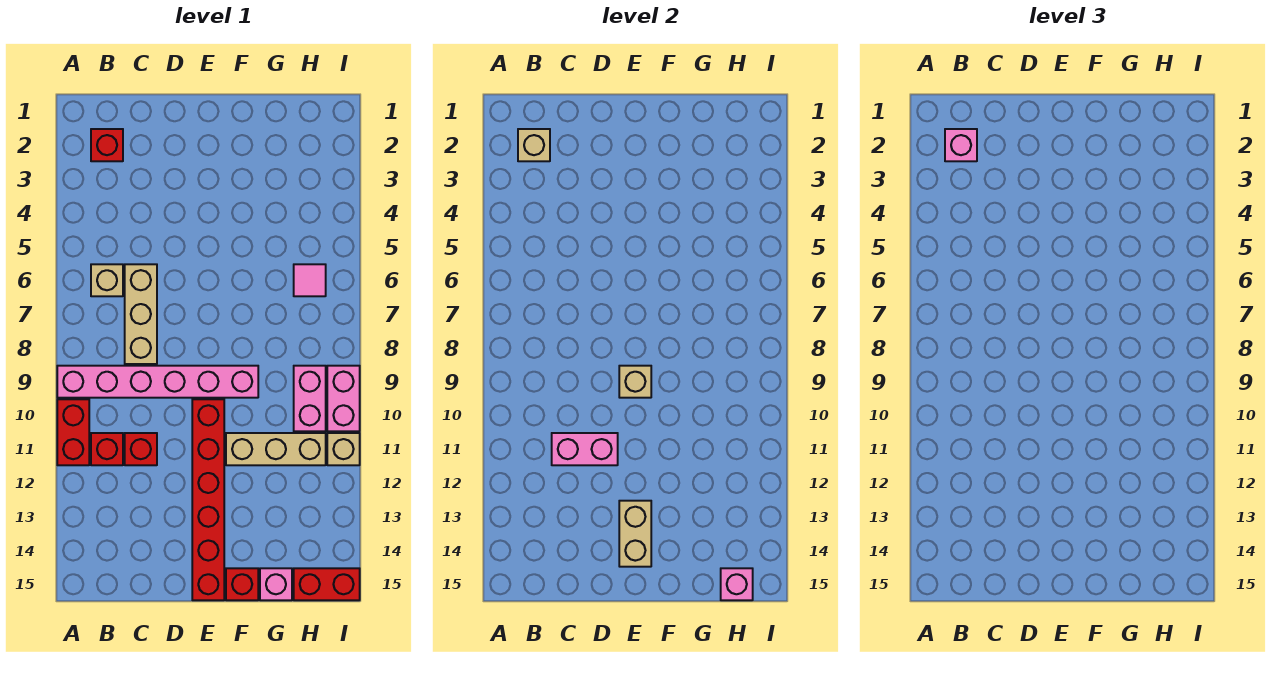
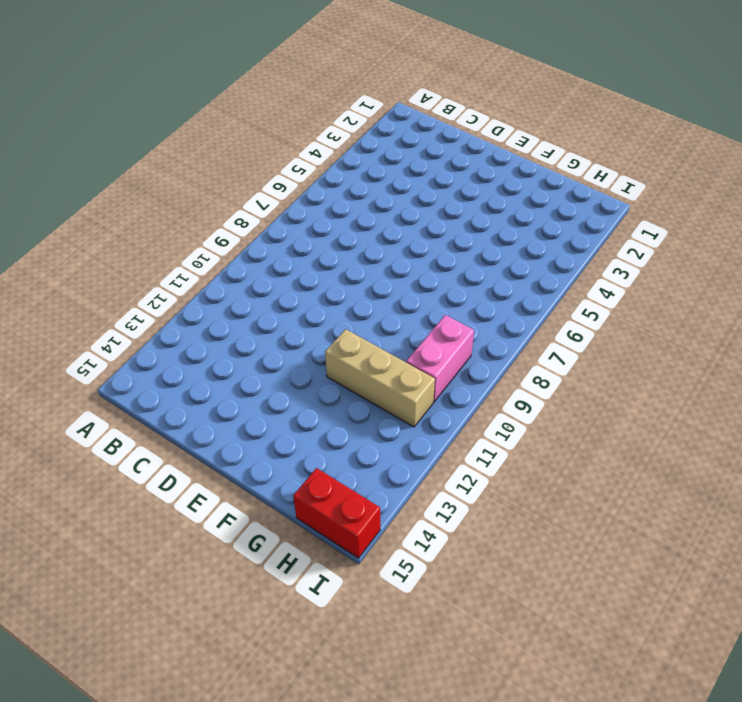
none -> pink 1x6 brick [57,366,258,398]
none -> red 1x2 brick [57,399,89,465]
none -> red 1x1 brick [91,129,123,161]

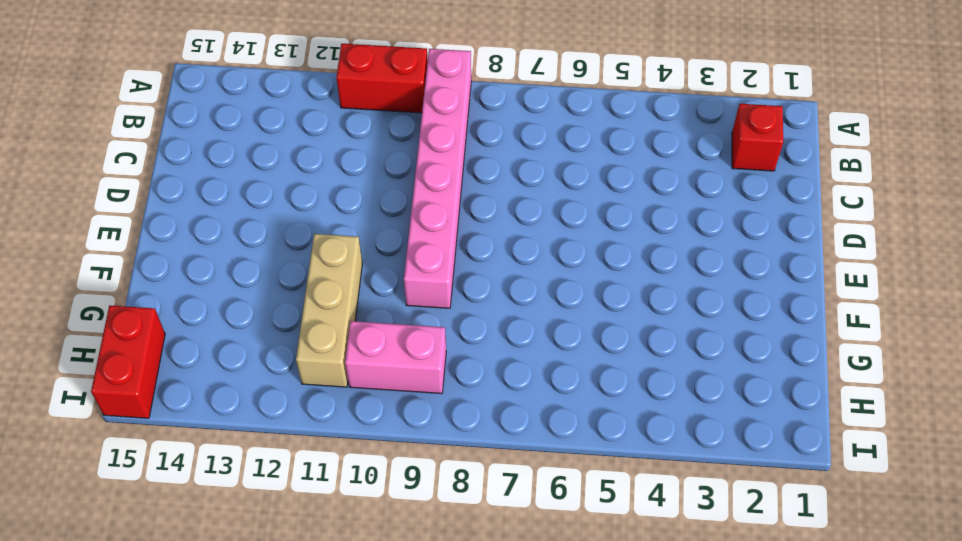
none -> tan 1x1 brick [91,264,123,296]
none -> red 1x1 brick [91,433,123,465]
none -> tan 1x3 brick [125,264,157,364]

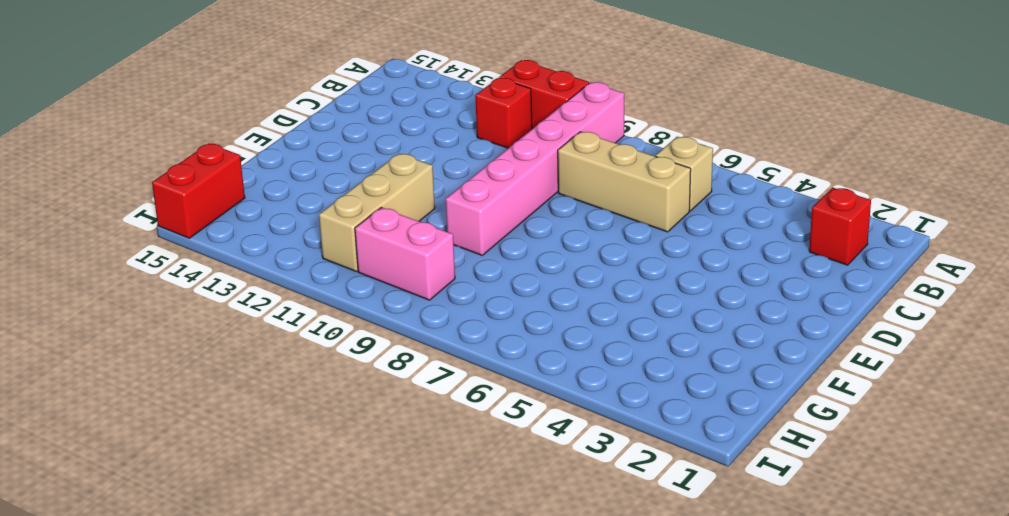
none -> red 1x1 brick [125,433,157,465]
none -> red 1x6 brick [192,399,224,600]
none -> red 1x1 brick [226,568,258,600]

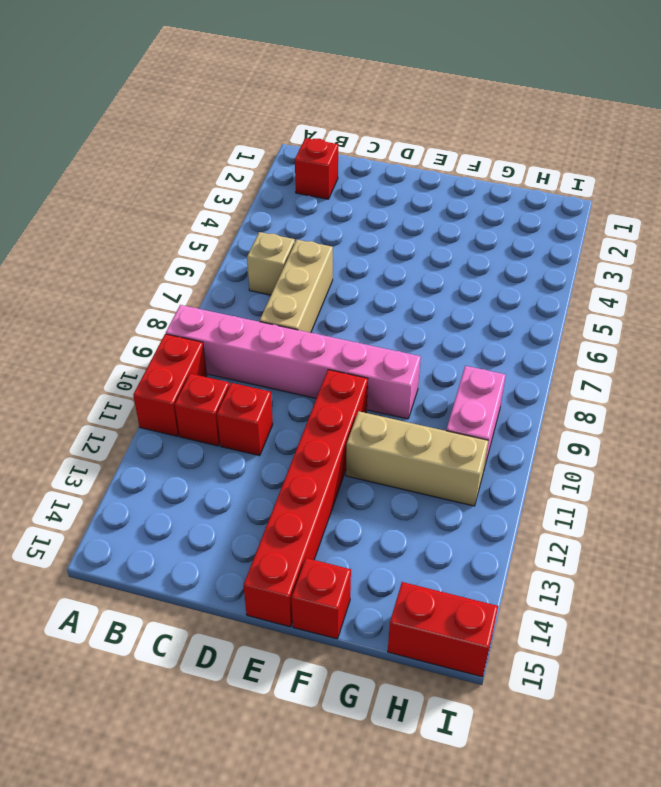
none -> pink 1x1 brick [260,568,292,600]
none -> pink 1x1 tile [294,264,326,296]
none -> pink 1x2 brick [327,366,360,431]

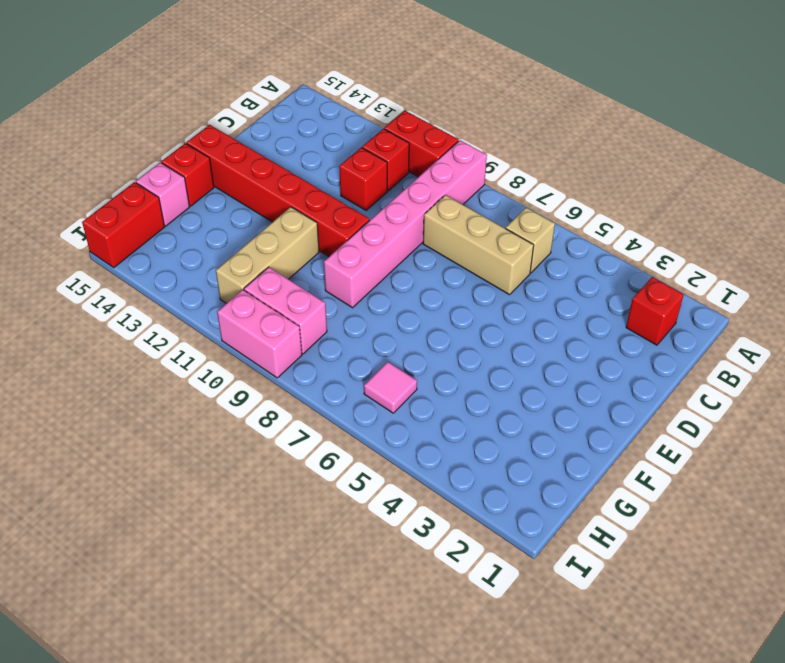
none -> tan 1x1 brick [327,433,360,465]
none -> tan 1x1 brick [518,129,550,161]
none -> pink 1x2 brick [552,433,618,465]

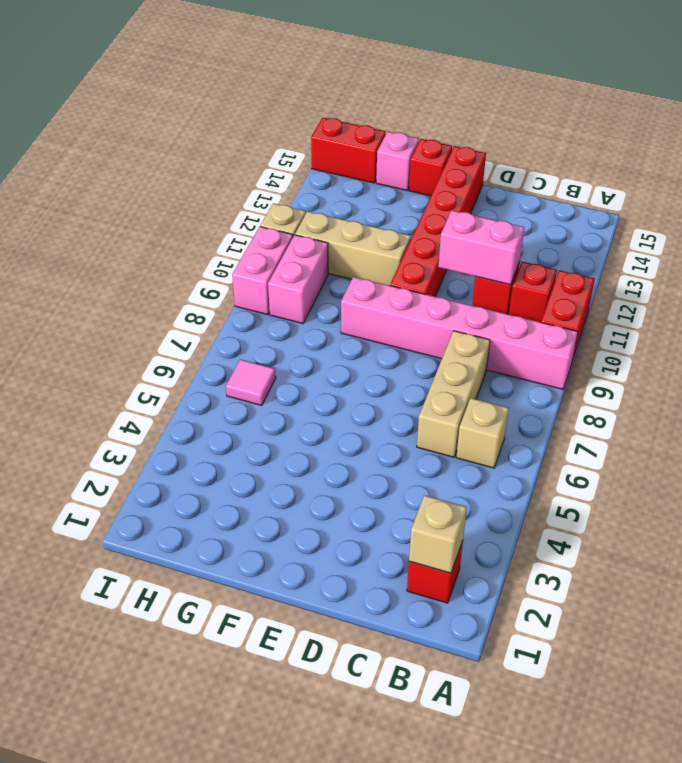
none -> tan 1x1 brick [619,366,651,398]
none -> tan 1x2 brick [619,501,651,567]
none -> pink 1x1 brick [721,568,753,600]

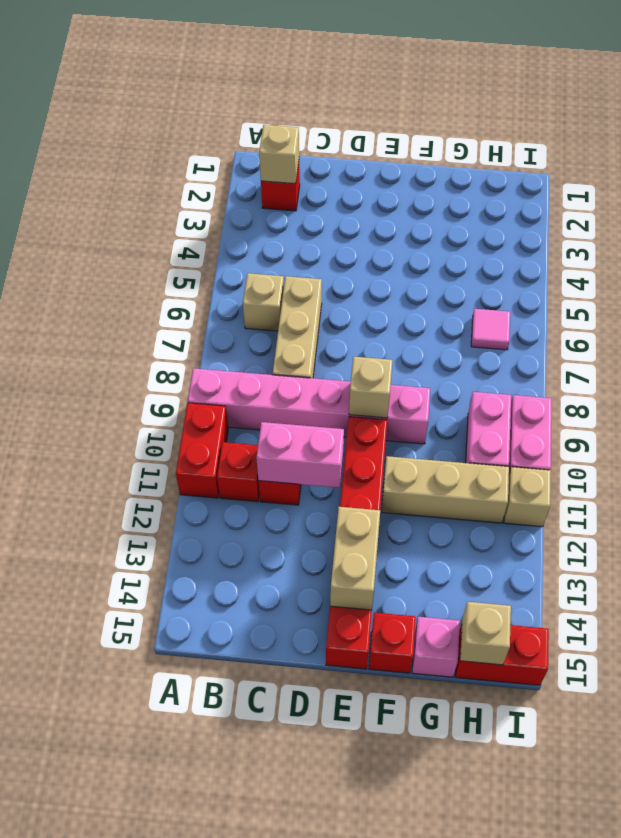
tan 1x1 brick [460,602,511,665] -> pink 1x1 brick [721,568,753,600]
none -> pink 1x1 brick [945,129,977,161]

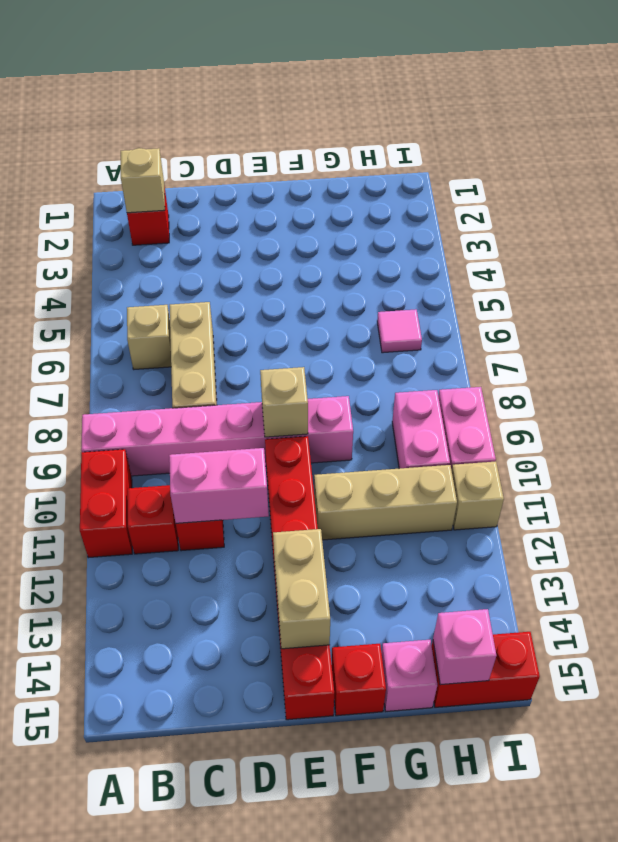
none -> pink 1x1 brick [945,129,977,161]

